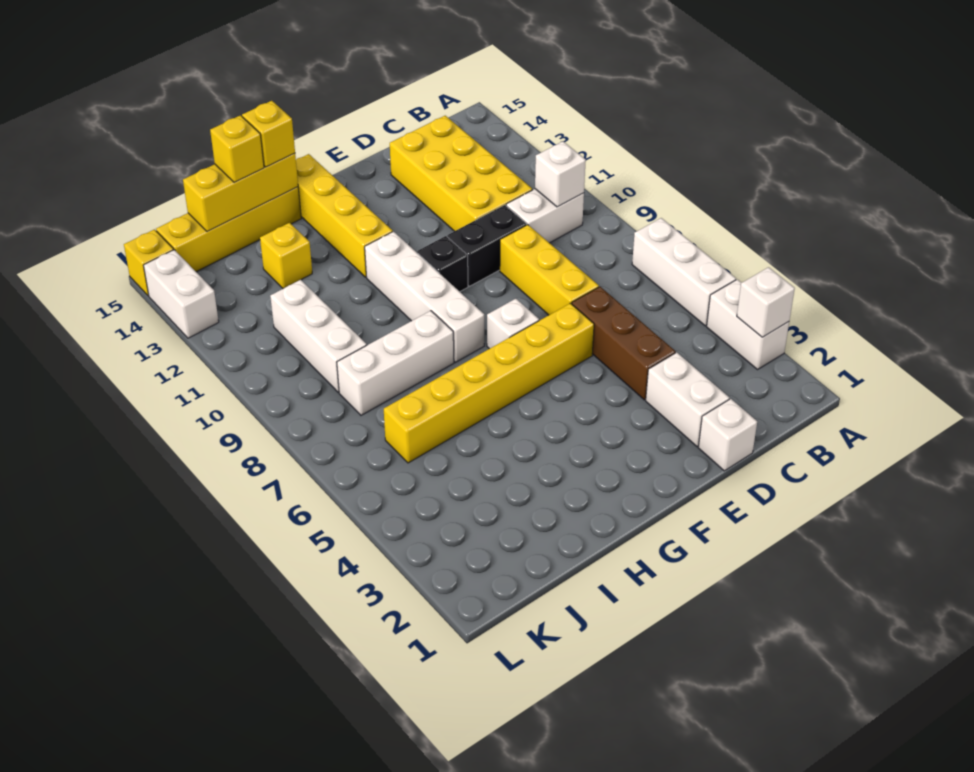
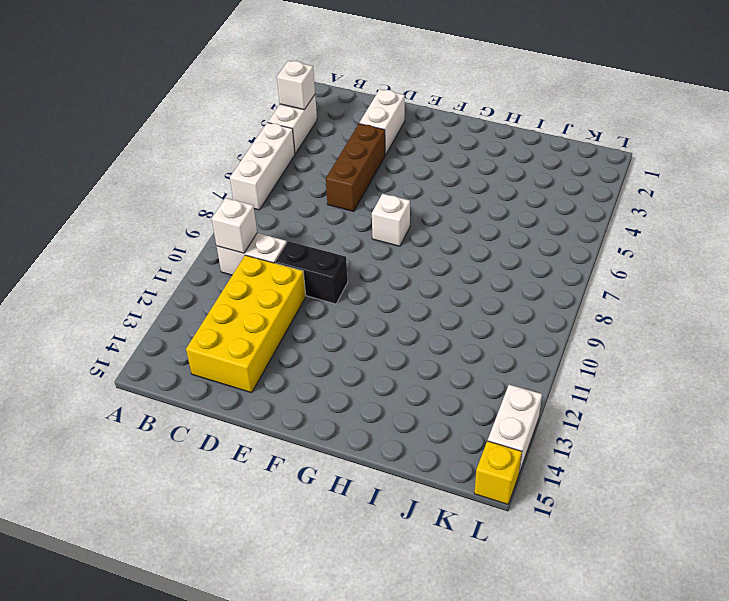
none -> white 1x1 brick [698,399,757,471]
none -> yellow 1x3 brick [500,225,599,315]
none -> yellow 1x6 brick [384,303,594,463]

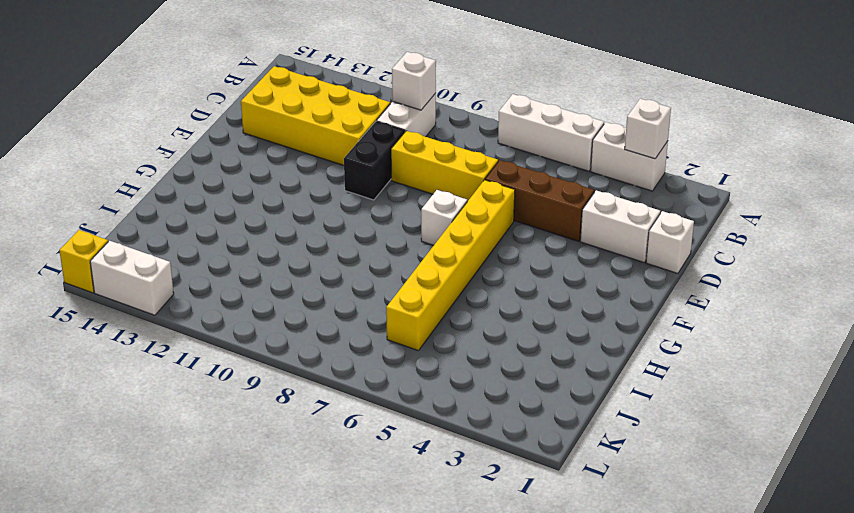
none -> black 1x1 brick [417,236,468,292]
none -> white 1x4 brick [365,232,484,362]
none -> yellow 1x4 brick [296,154,393,277]

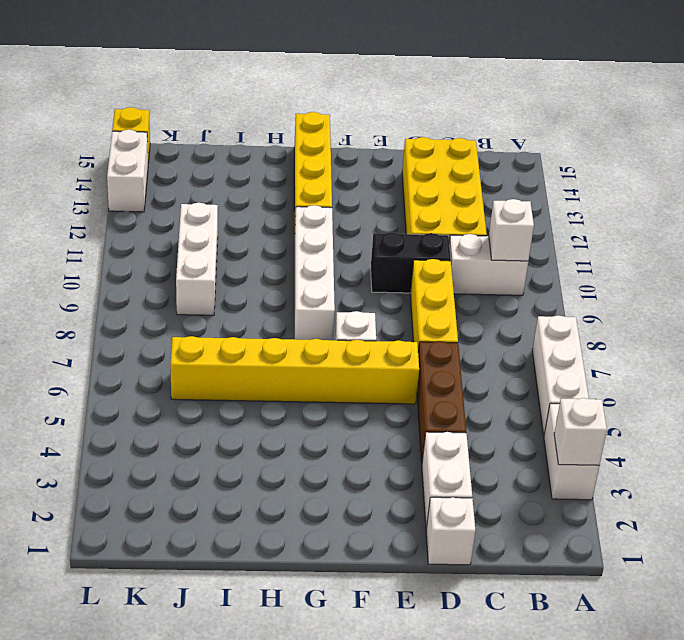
none -> black 1x1 brick [417,236,468,292]
none -> white 1x3 brick [337,311,454,415]
none -> yellow 1x4 brick [156,187,301,272]

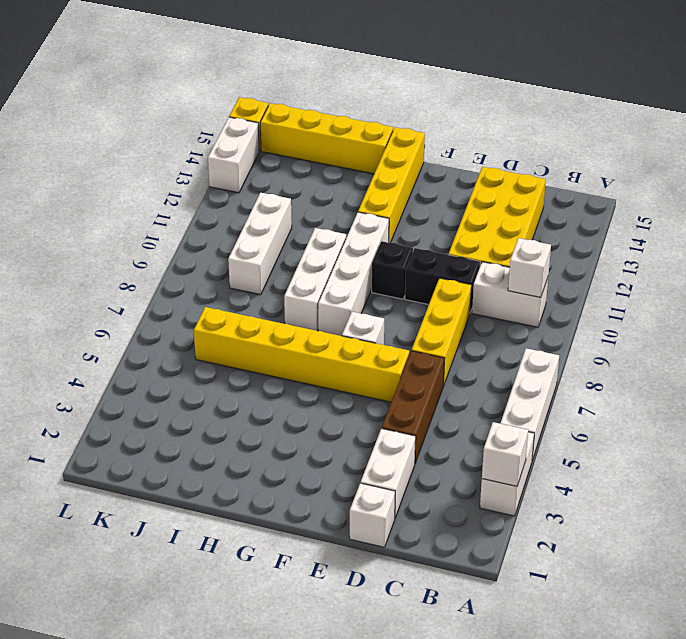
white 1x3 brick [284,228,346,331] -> white 1x3 brick turned to [337,311,454,415]
none -> yellow 1x1 brick [260,223,312,289]
none -> yellow 1x3 brick [183,153,298,232]
none -> yellow 1x1 brick [242,101,295,167]

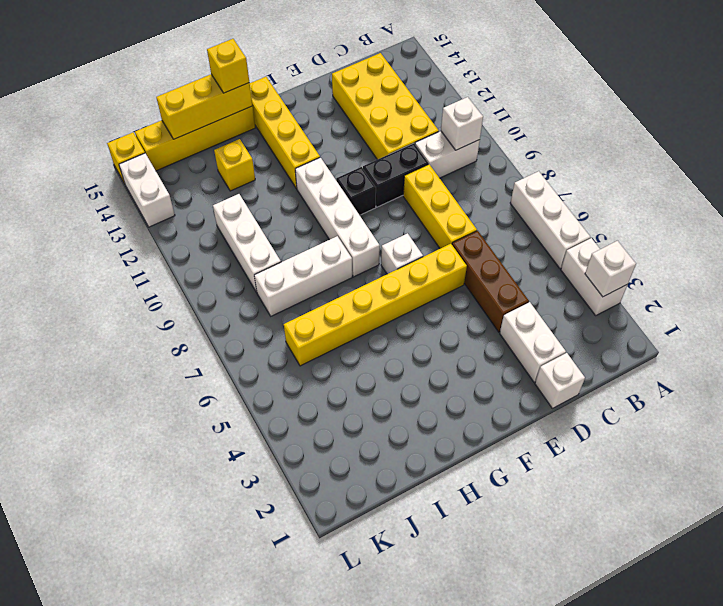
none -> yellow 1x1 brick [210,115,264,183]

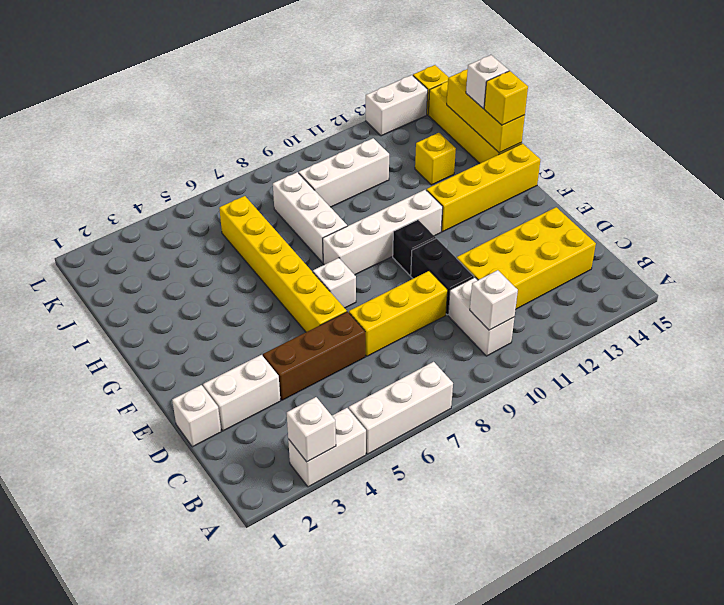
white 1x1 brick [466,55,509,108] -> yellow 1x1 brick [210,115,264,183]

